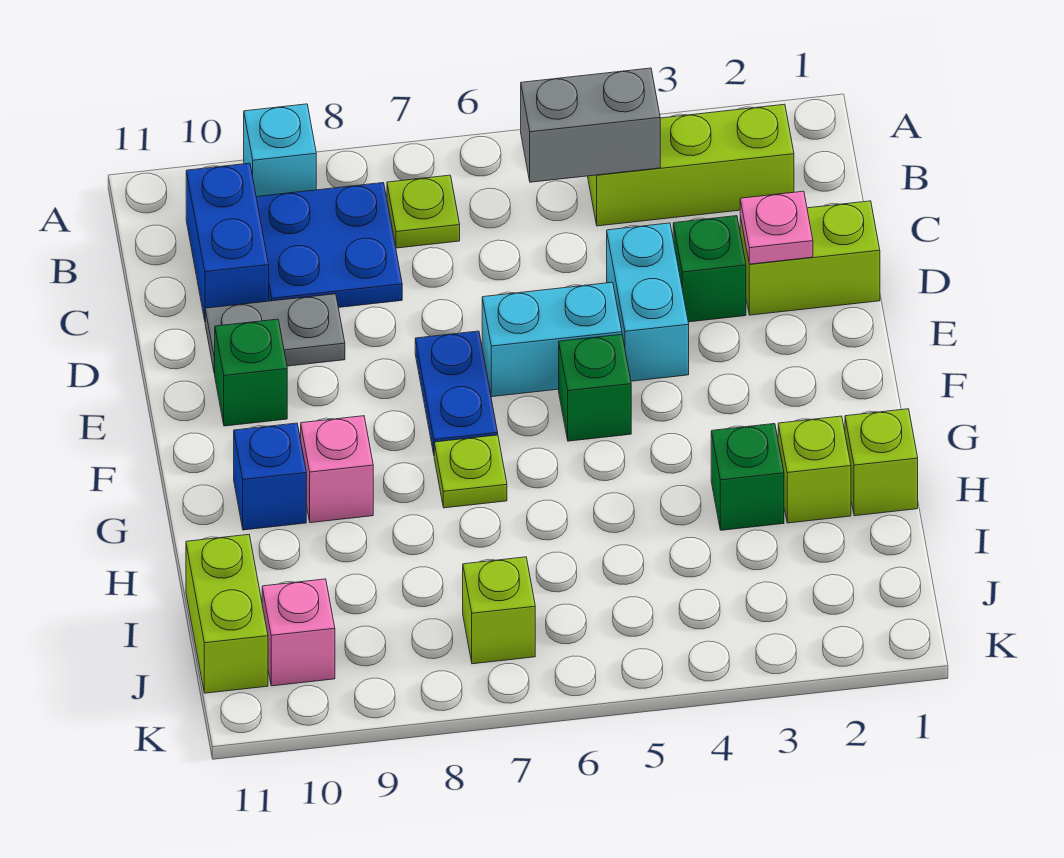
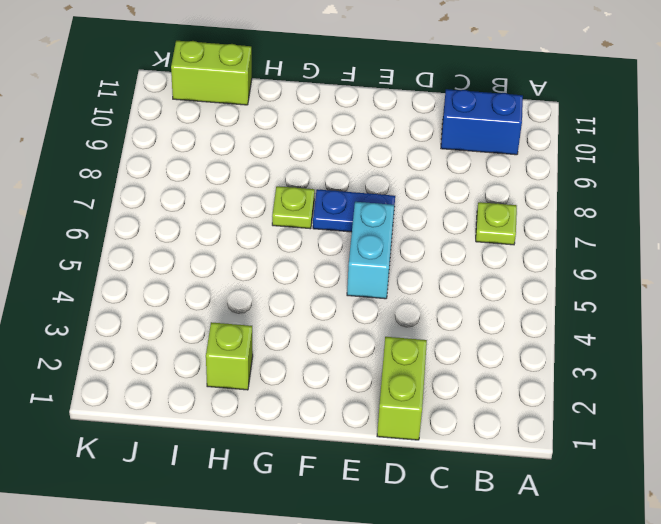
none -> cyan 1x1 brick [244,104,316,197]
none -> lime 1x3 brick [588,104,794,226]
none -> blue 2x2 plate [256,183,402,307]

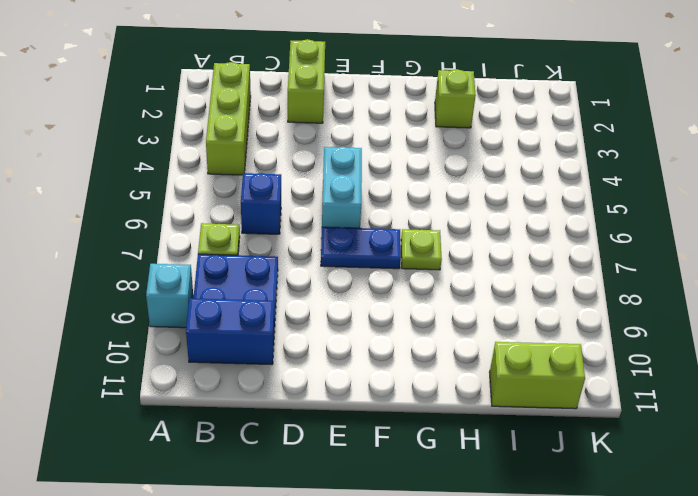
blue 1x1 brick [241,173,281,234] -> blue 1x1 brick moved to [234,423,306,530]
none -> green 1x1 brick [673,216,746,322]
none -> cyan 1x2 brick [607,223,689,381]
none -> grey 1x2 plate [205,294,345,374]

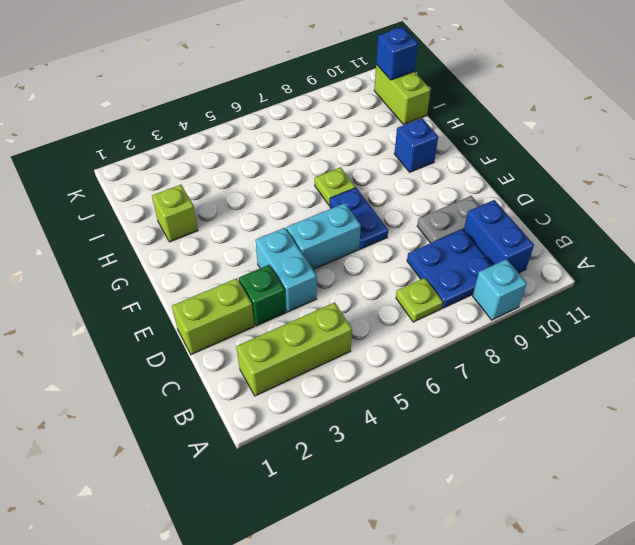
blue 1x1 brick [376,27,418,80] -> none
none -> green 1x1 brick [214,319,287,426]
none -> green 1x1 brick [559,334,631,441]
none -> pink 1x1 brick [301,416,373,523]

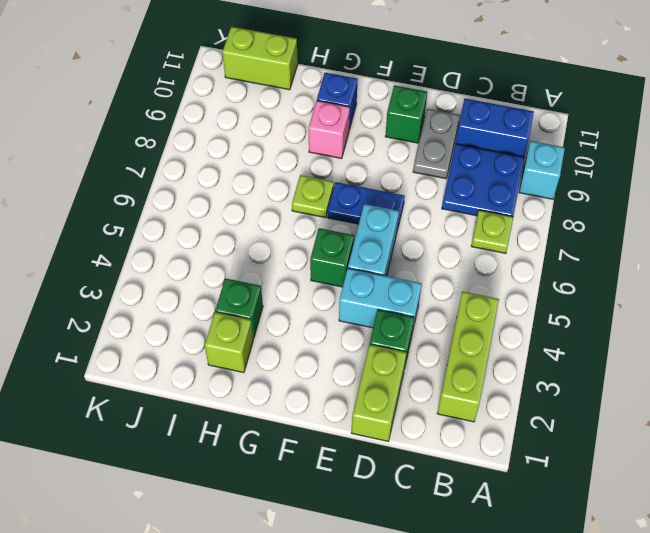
none -> lime 1x1 brick [845,409,918,516]
none -> lime 1x1 brick [463,557,535,664]
none -> pink 1x1 brick [262,579,335,686]

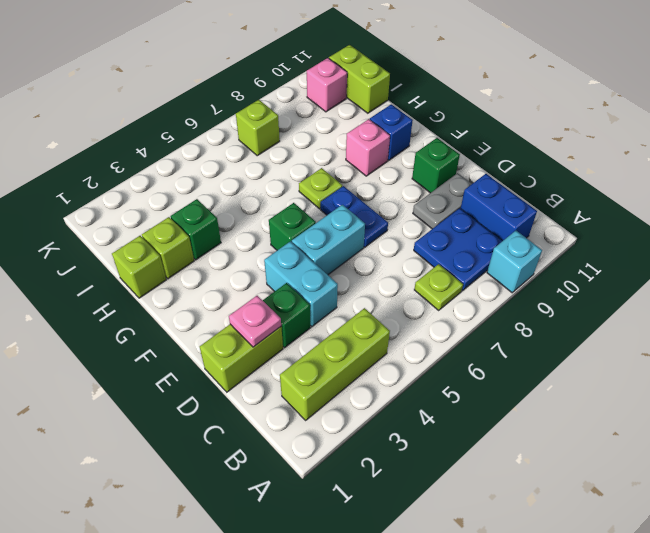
none -> grey 1x2 brick [521,68,660,182]

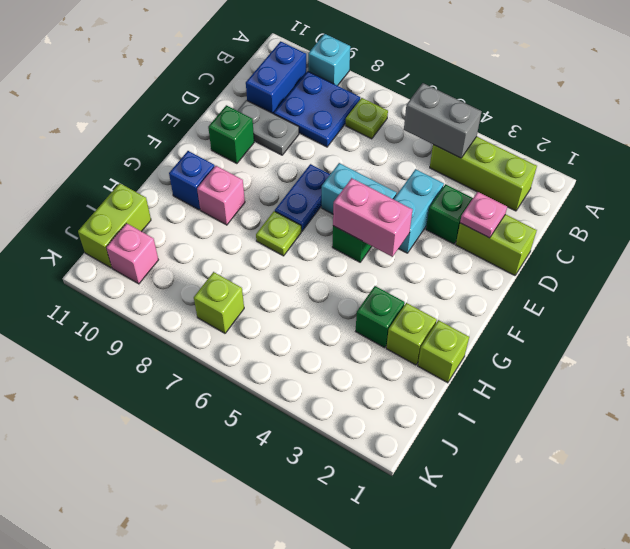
pink 1x2 brick [333,178,413,257] -> none

